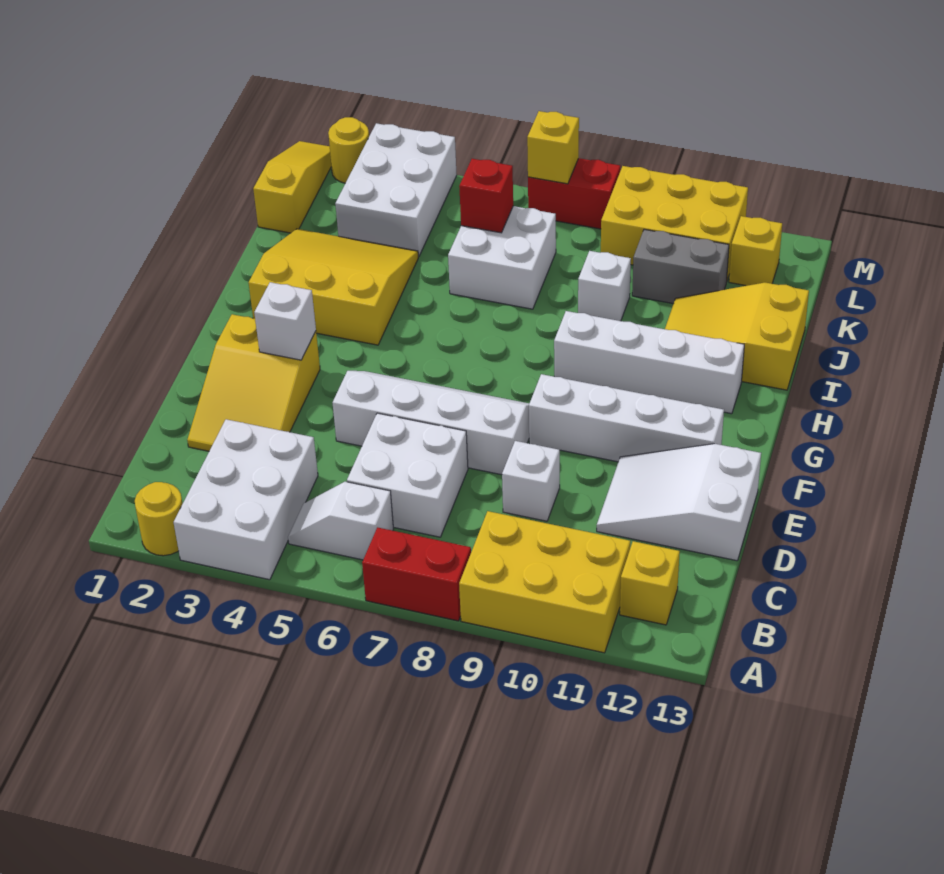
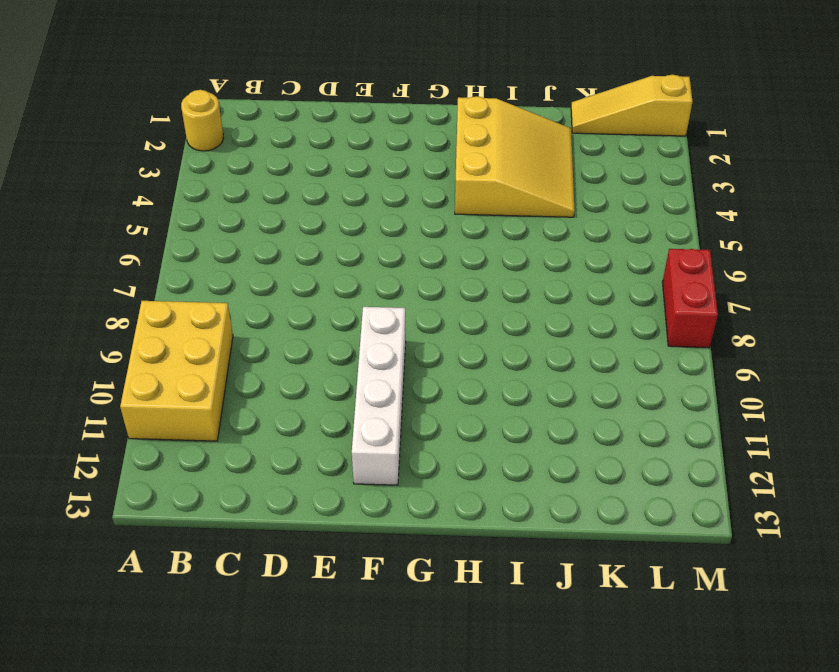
yellow 1x3 slope [571,75,693,136] -> yellow 1x3 slope turned to [253,141,331,233]
none -> white 2x3 brick [174,419,318,580]
none -> red 1x2 brick [362,527,471,621]
none -> white 1x2 slope [288,482,393,560]

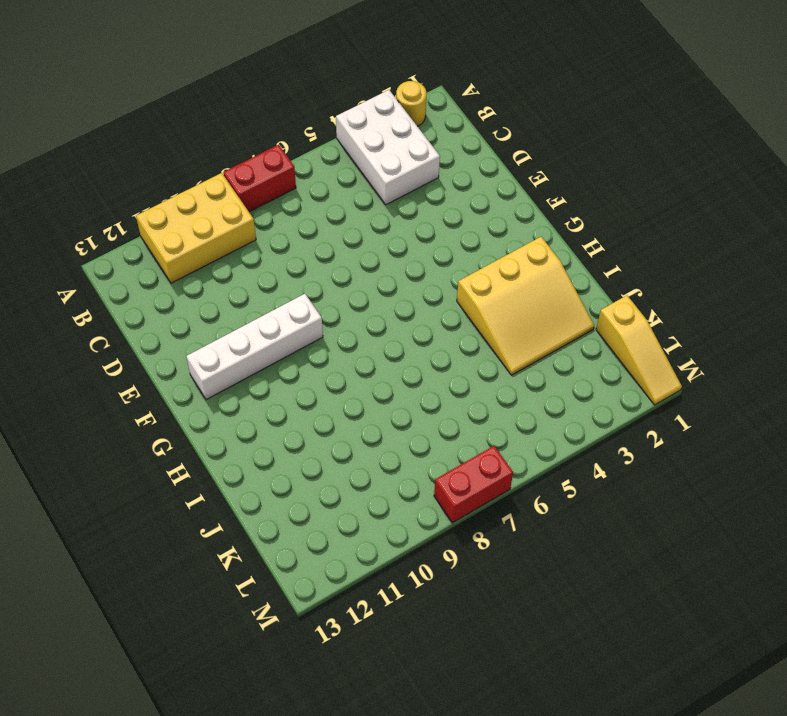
none -> white 1x2 slope [288,482,393,560]
none -> yellow 1x1 brick [620,541,680,625]
none -> white 2x2 brick [347,413,468,537]

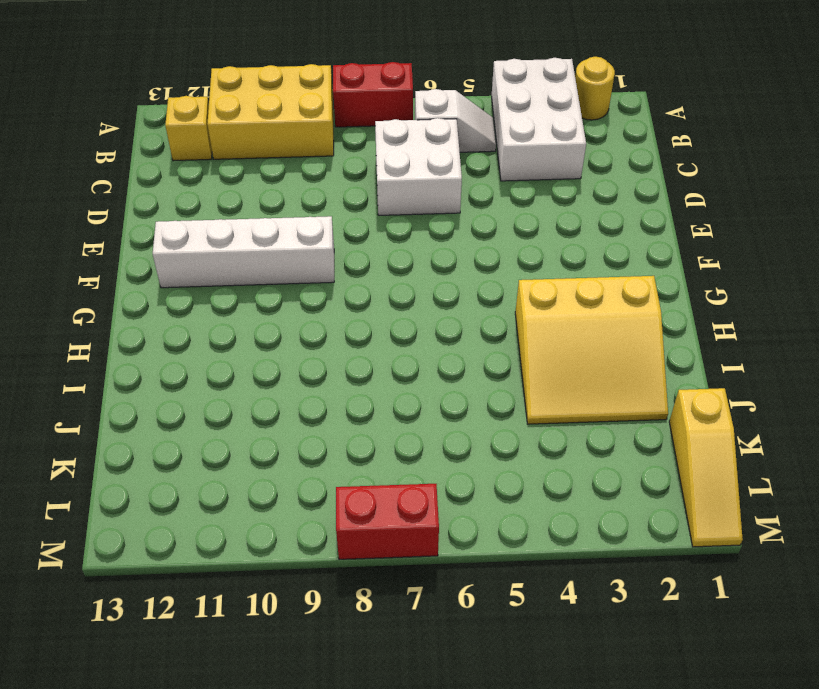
none -> yellow 2x3 slope [187,314,320,451]
none -> white 1x1 brick [502,441,560,521]
none -> white 2x3 slope [597,444,761,561]

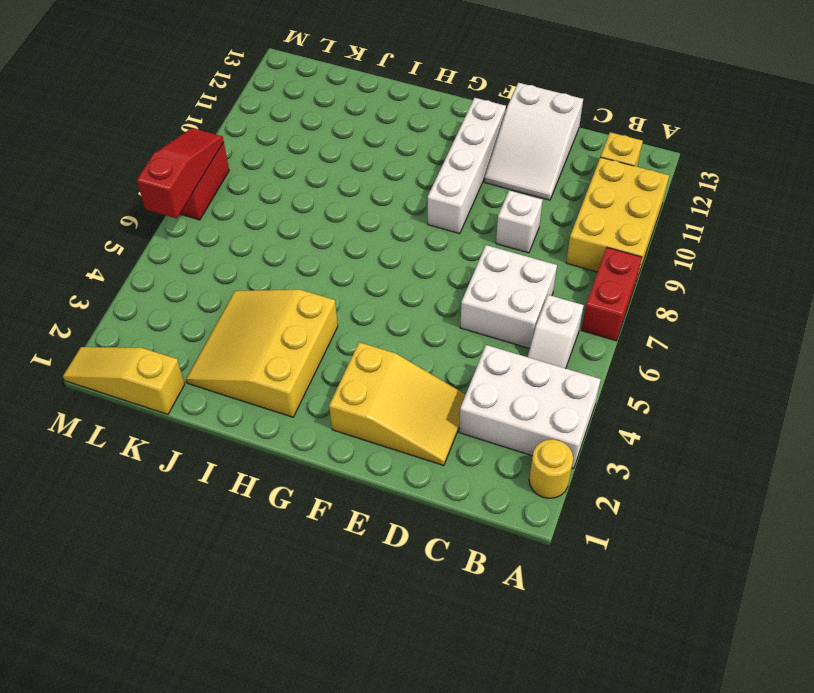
red 1x3 slope [137,128,224,218] -> yellow 1x1 brick [527,111,579,184]
none -> white 2x4 slope [333,371,529,475]
none -> white 1x4 brick [554,311,744,414]
none -> yellow 2x3 slope [665,283,809,390]

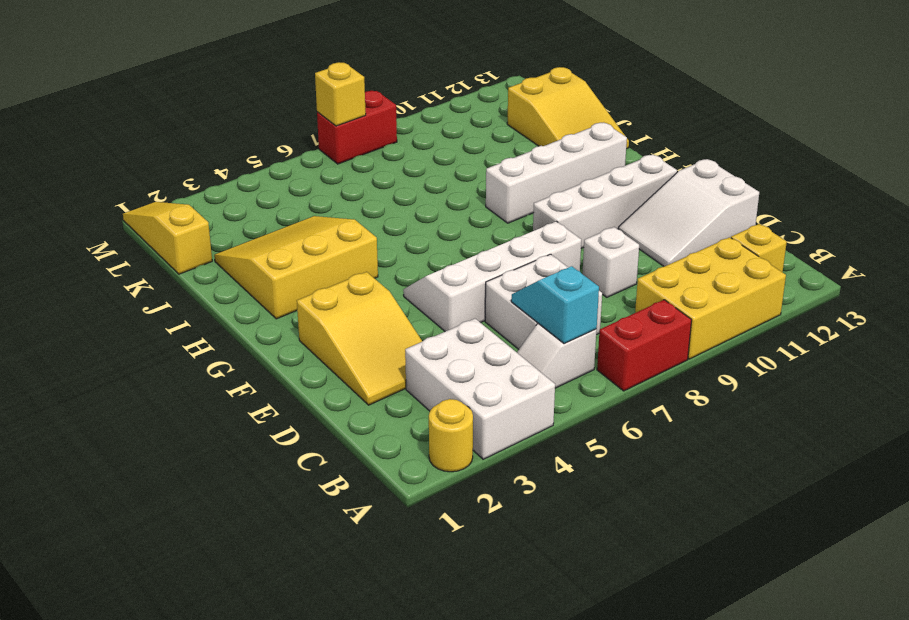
cyan 1x2 slope [511,266,599,344] -> none
yellow 2x3 slope [507,67,629,149] -> yellow 2x3 slope turned to [665,283,809,390]
none -> white 2x2 brick [448,206,556,309]
none -> white 1x1 brick [578,251,631,321]
none -> white 2x3 brick [335,123,457,257]

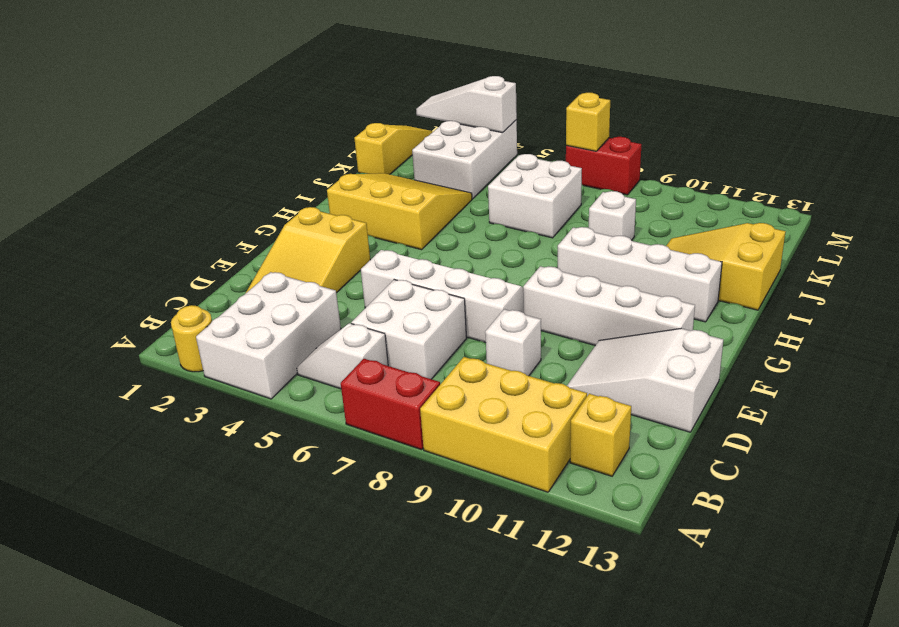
white 1x3 slope [416,76,517,133] -> none
none -> grey 1x2 brick [632,229,729,304]
none -> yellow 2x3 brick [601,166,748,280]
none -> yellow 1x1 brick [729,216,782,286]

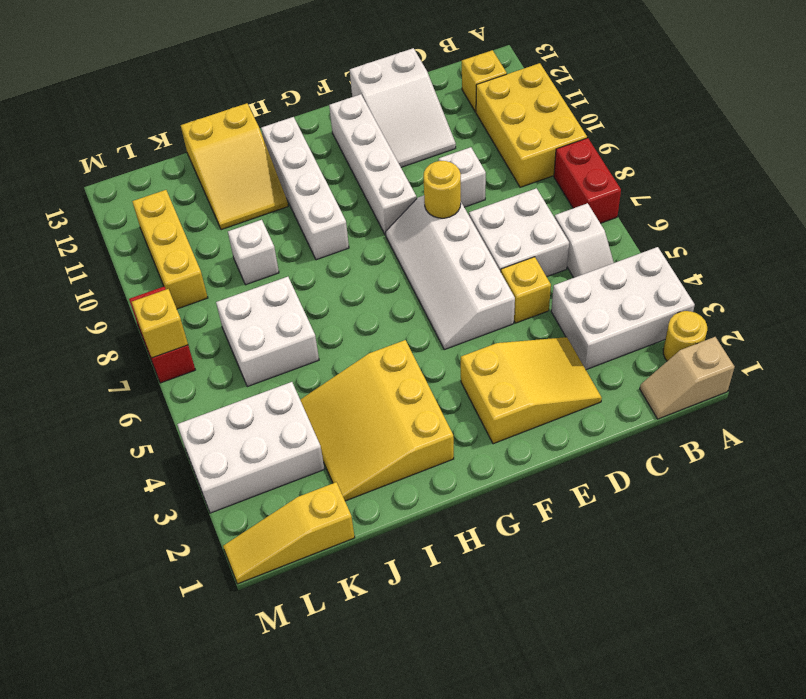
tan 1x2 slope [640,337,735,419] -> none
yellow 1x1 brick [501,257,551,323] -> yellow 1x1 brick moved to [729,216,782,286]
yellow 1x1 round brick [424,161,461,218] -> yellow 1x1 round brick moved to [328,117,369,183]
yellow 1x3 brick [132,190,208,309] -> yellow 2x3 brick [601,166,748,280]
none -> grey 1x2 brick [632,229,729,304]
none -> white 1x1 brick [254,282,316,360]
none -> red 1x1 brick [459,159,513,233]

